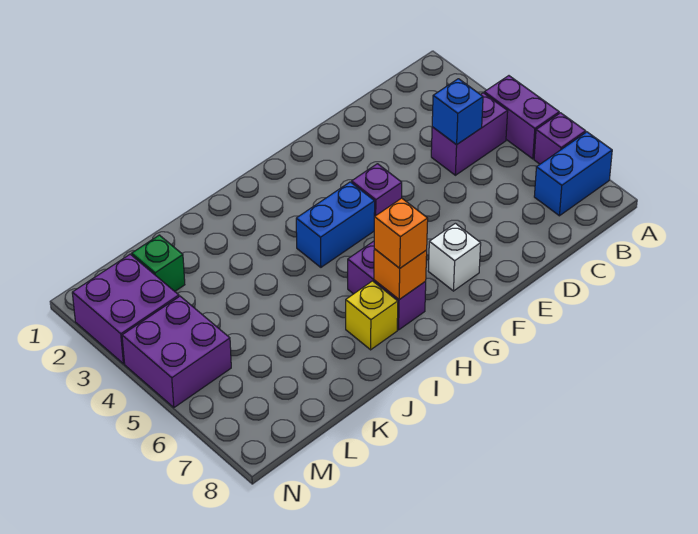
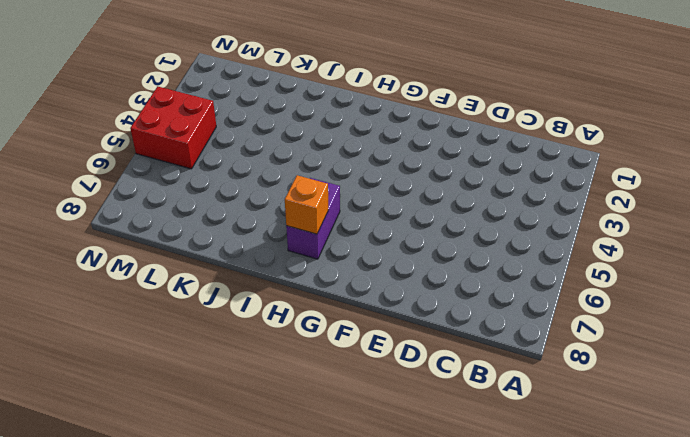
red 2x2 brick [130,86,216,169] -> purple 2x2 brick [122,296,231,408]
none -> purple 1x2 brick [484,76,559,159]
none -> purple 1x1 brick [534,113,586,164]
none -> blue 1x2 brick [534,132,612,216]

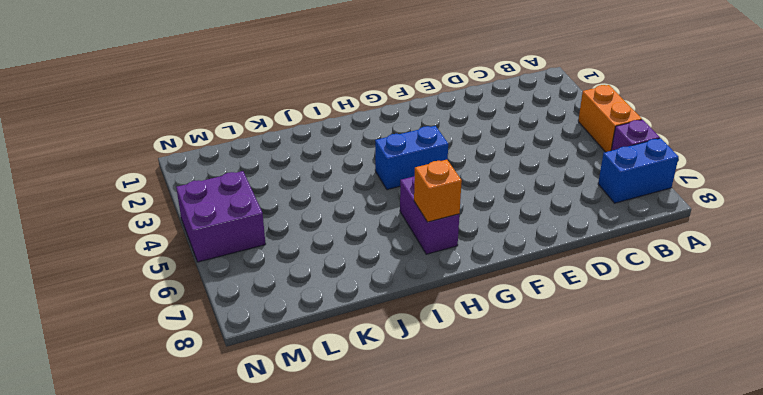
orange 1x2 brick [578,85,642,152] -> purple 1x2 brick [484,76,559,159]
none -> purple 1x2 brick [431,93,508,175]
none -> purple 1x1 brick [352,164,402,217]
none -> white 1x1 brick [428,223,481,291]

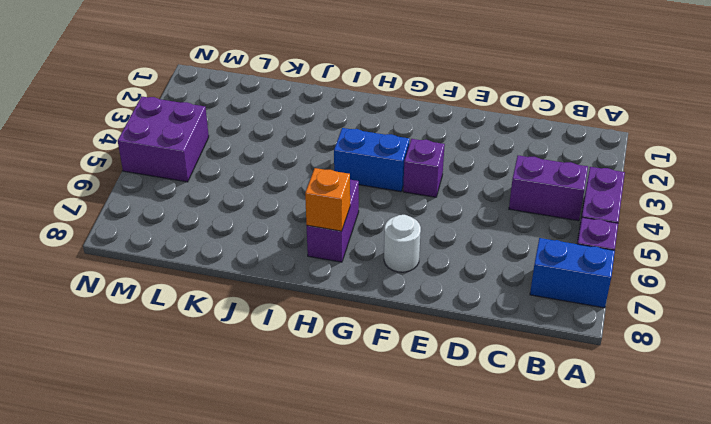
white 1x1 round brick [384,215,421,272] -> white 1x1 brick [428,223,481,291]
none -> yellow 1x1 brick [346,281,398,350]
none -> green 1x1 brick [132,235,185,291]
none -> purple 2x2 brick [72,254,179,364]

